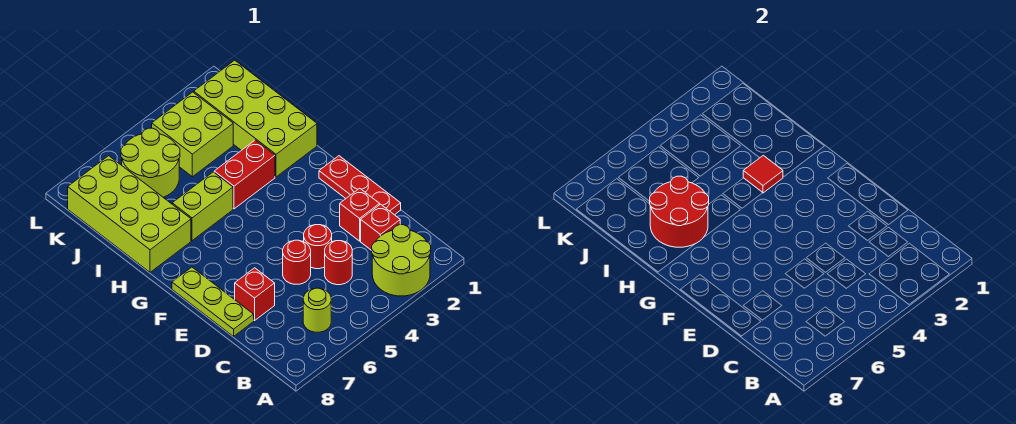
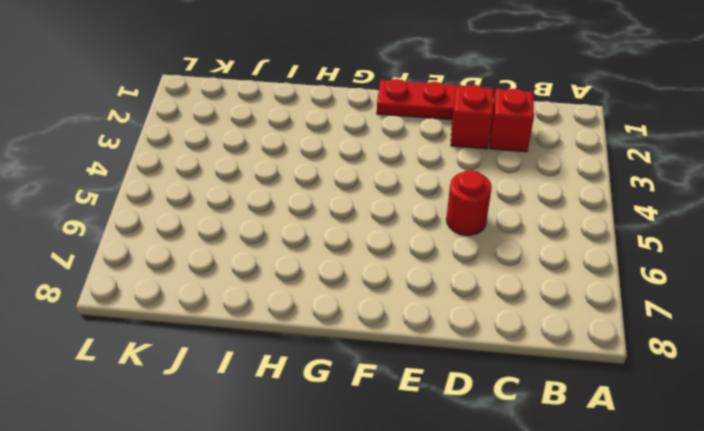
none -> lime 2x2 round brick [372,225,431,296]
none -> lime 1x1 round brick [303,288,331,332]
none -> red 1x1 round brick [325,241,352,285]

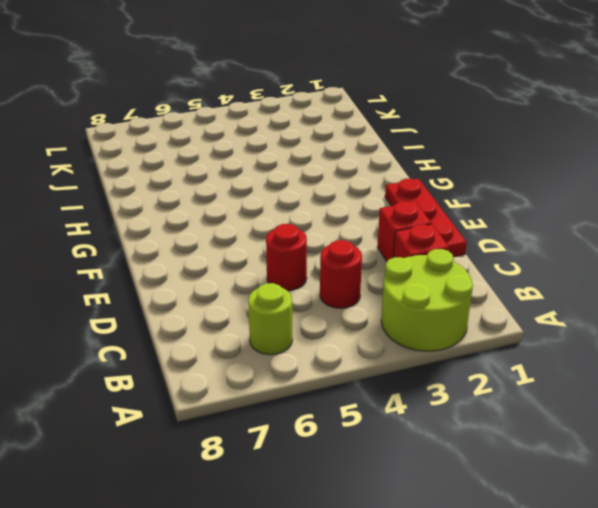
none -> red 1x1 round brick [304,225,332,269]
none -> red 1x1 brick [235,268,275,321]
none -> lime 1x3 plate [172,267,254,336]

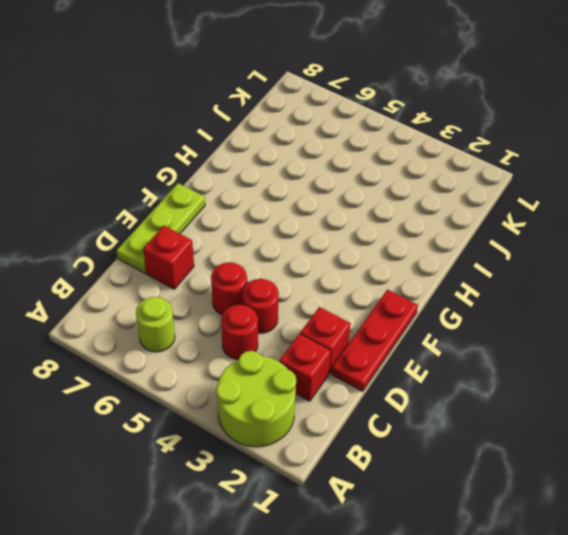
none -> lime 2x4 brick [194,60,317,177]
none -> red 1x2 brick [214,140,275,209]
none -> lime 1x2 brick [172,172,233,241]

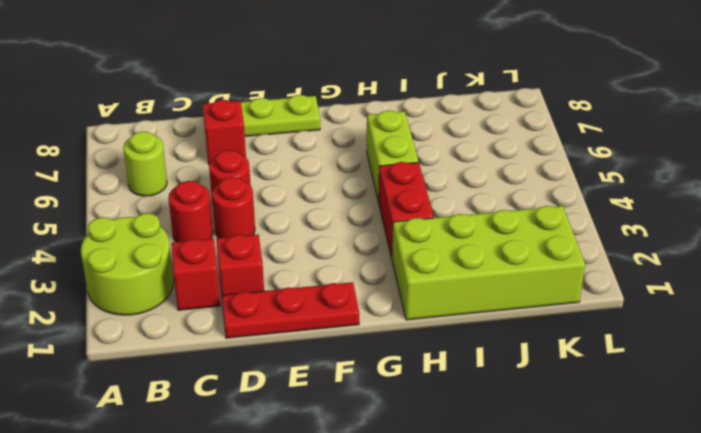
none -> lime 2x4 brick [68,156,191,272]
none -> lime 2x2 brick [152,92,233,177]
none -> lime 2x2 round brick [121,128,180,197]

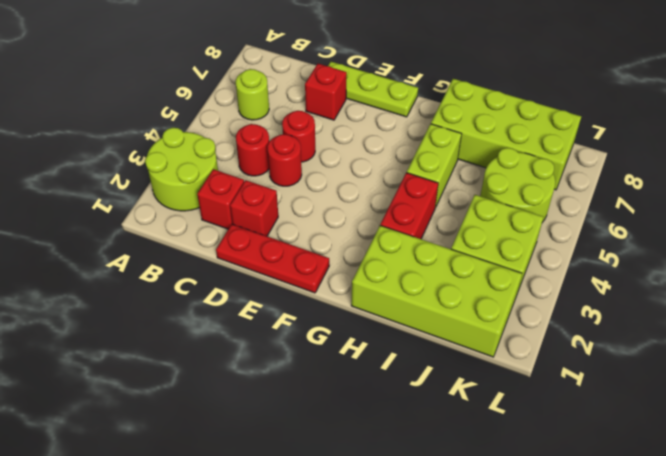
none -> red 1x1 tile [743,155,783,193]
none -> red 2x2 round brick [650,176,709,247]

